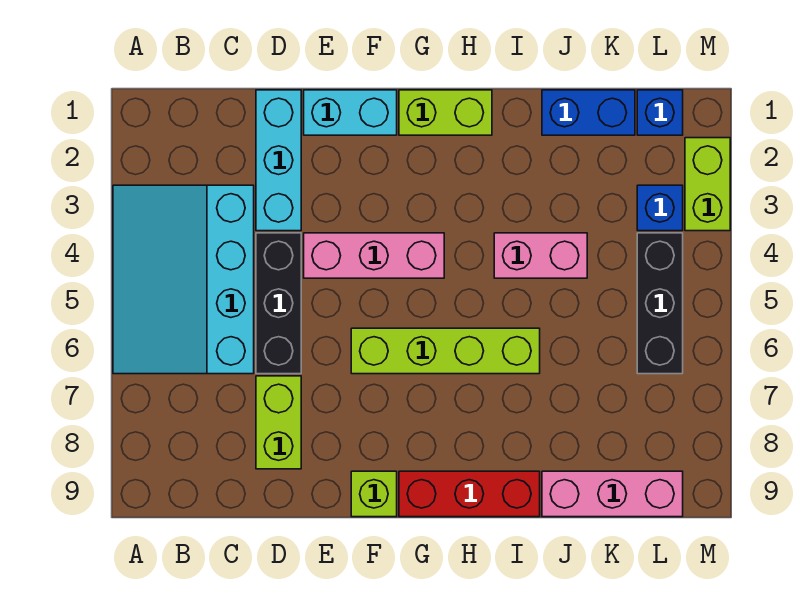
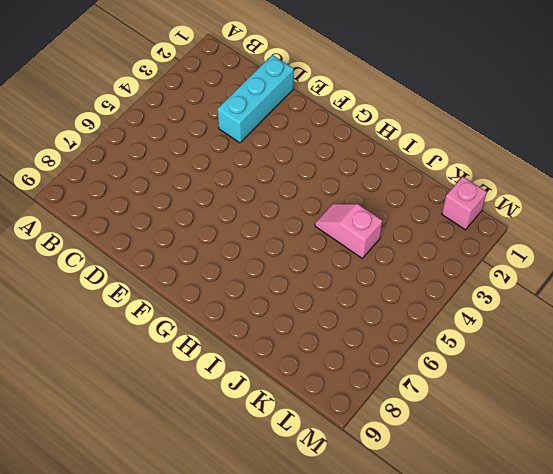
pink 1x2 slope [315,204,382,258] -> pink 1x2 brick [494,233,587,278]
pink 1x1 brick [442,177,487,230] -> blue 1x1 brick [637,90,683,135]
none -> cyan 3x4 slope [113,185,254,374]
none -> black 1x3 brick [256,233,301,374]
none -> lime 1x2 brick [256,376,301,469]

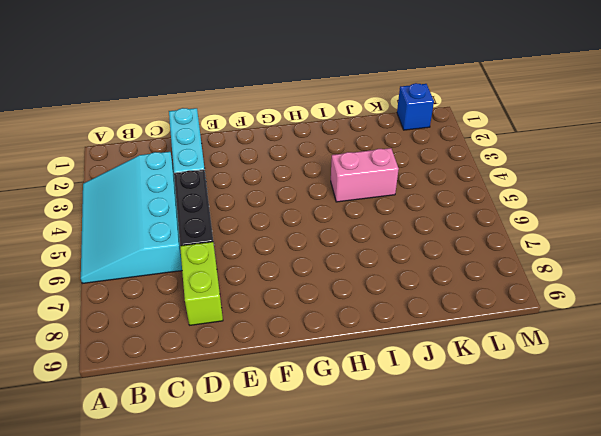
none -> cyan 1x2 brick [304,90,397,135]
none -> pink 1x3 brick [304,233,444,278]
none -> lime 1x4 brick [351,328,540,374]

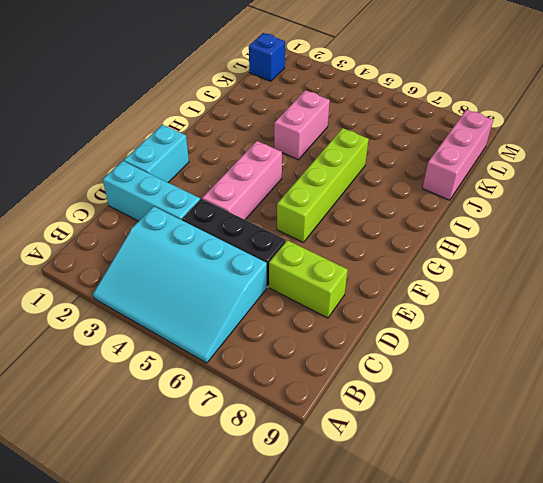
none -> lime 1x1 brick [351,471,397,517]
none -> lime 1x2 brick [399,90,492,135]
none -> red 1x3 brick [399,471,540,517]

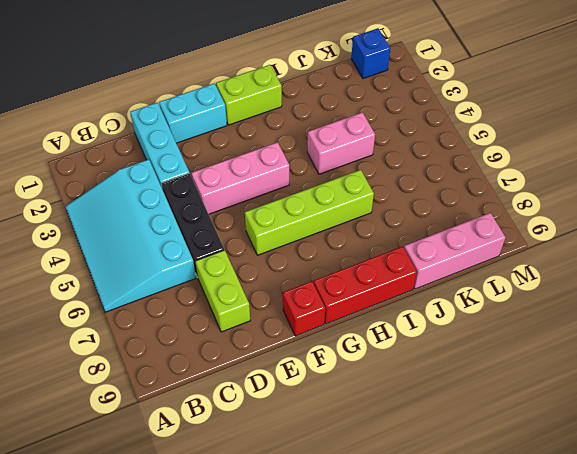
red 1x1 brick [283,281,325,336] -> lime 1x1 brick [351,471,397,517]
none -> blue 1x2 brick [542,90,635,135]
none -> blue 1x1 brick [637,185,683,231]
none -> black 1x3 brick [637,233,683,374]

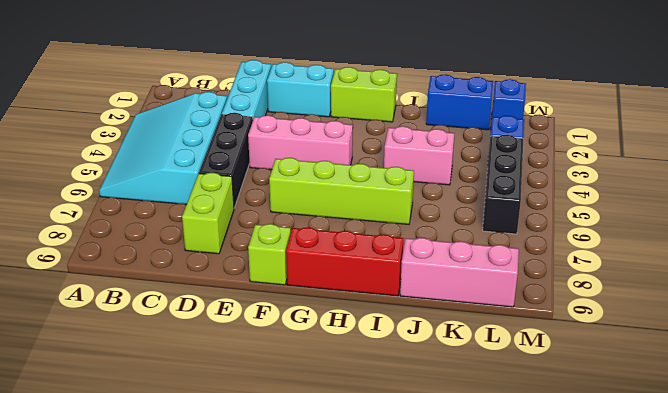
none -> lime 1x2 brick [685,138,730,231]

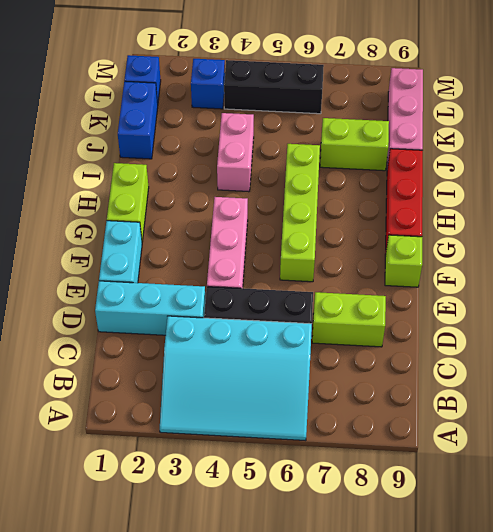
lime 1x2 brick [320,118,389,171] -> lime 1x2 brick moved to [685,138,730,231]

